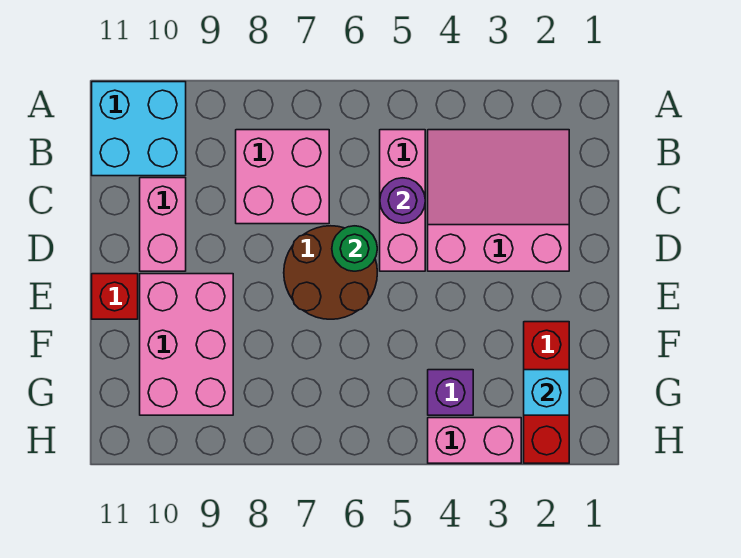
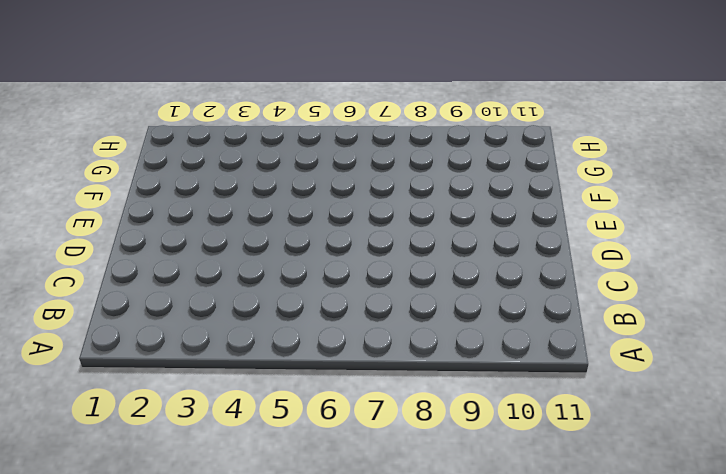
none -> cyan 2x2 brick [92,82,186,176]
none -> pink 3x3 slope [428,130,569,271]
none -> pink 1x3 brick [380,130,425,271]

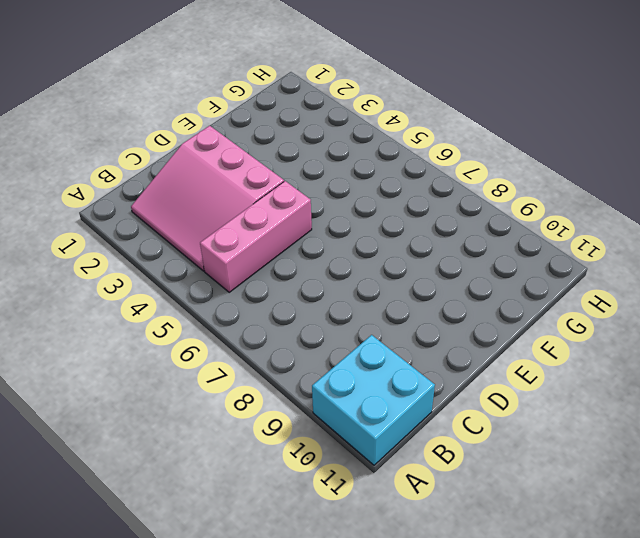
none -> pink 2x2 brick [236,130,329,224]
none -> pink 1x2 brick [140,178,186,271]
none -> brown 2x2 round brick [284,226,377,319]

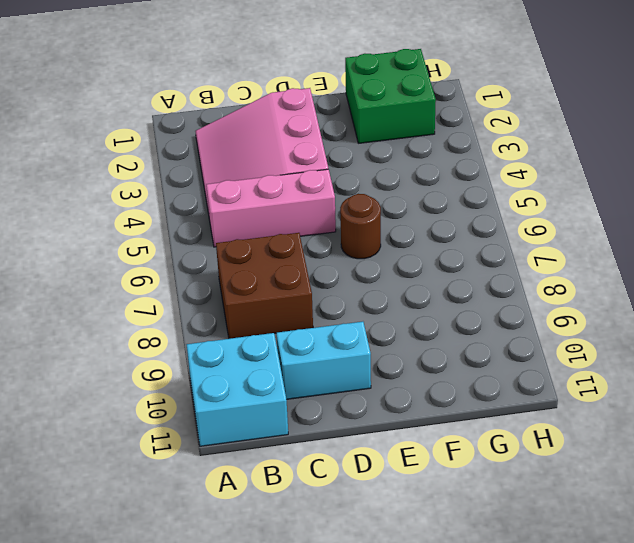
brown 2x2 brick [216,233,313,339] -> pink 2x2 brick [236,130,329,224]
cyan 1x2 brick [276,322,371,399] -> pink 1x2 brick [140,178,186,271]
brown 1x1 round brick [340,194,381,259] -> brown 2x2 round brick [284,226,377,319]
green 2x2 brick [345,49,436,143] -> red 1x3 brick [524,322,569,463]
none -> pink 2x3 brick [140,274,233,415]
none -> red 1x1 brick [92,274,138,319]
none -> purple 1x1 brick [428,370,473,415]

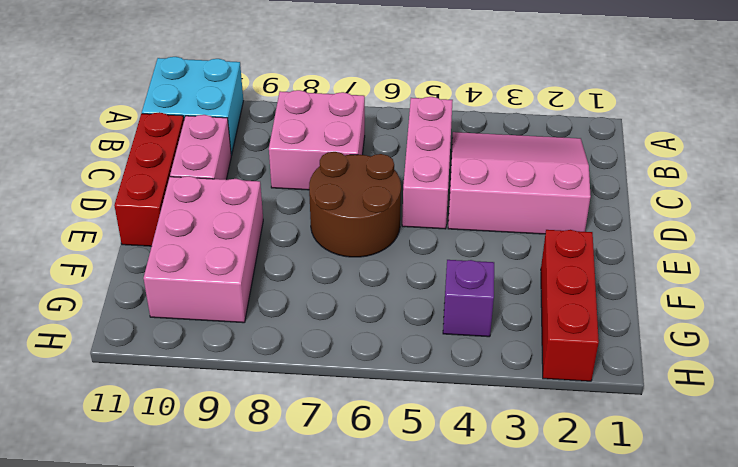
red 1x3 brick [114,112,184,246] -> red 1x1 brick [92,274,138,319]
none -> pink 1x2 brick [428,418,521,463]
none -> purple 1x1 round brick [380,178,425,223]
none -> green 1x1 round brick [332,226,377,271]

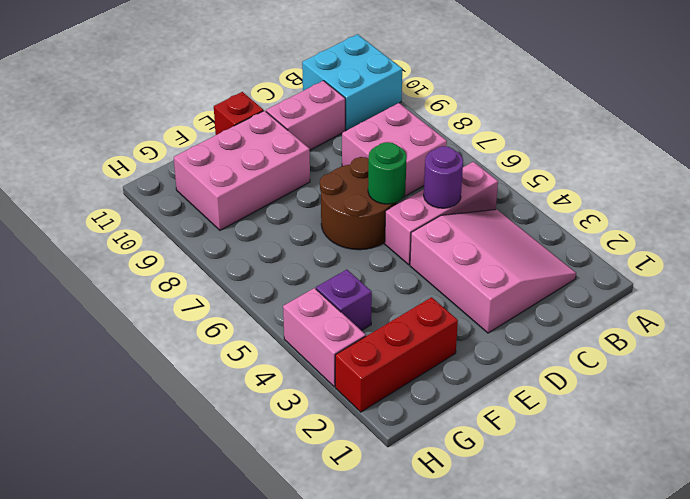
none -> cyan 1x1 brick [524,370,569,415]

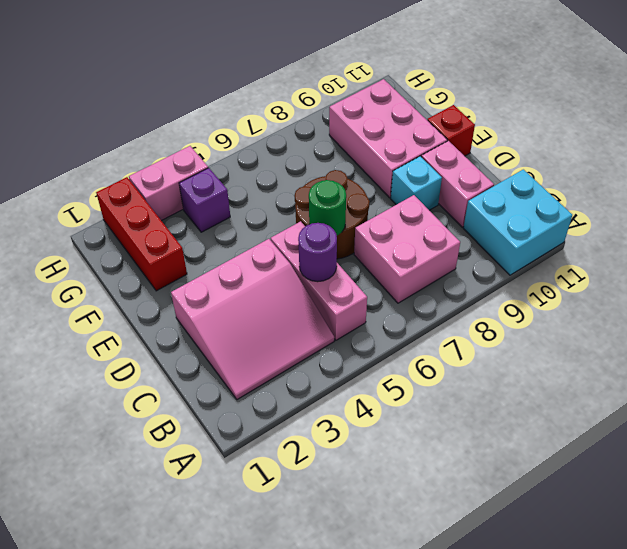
cyan 1x1 brick [391,156,442,210] -> cyan 1x1 brick moved to [524,370,569,415]

